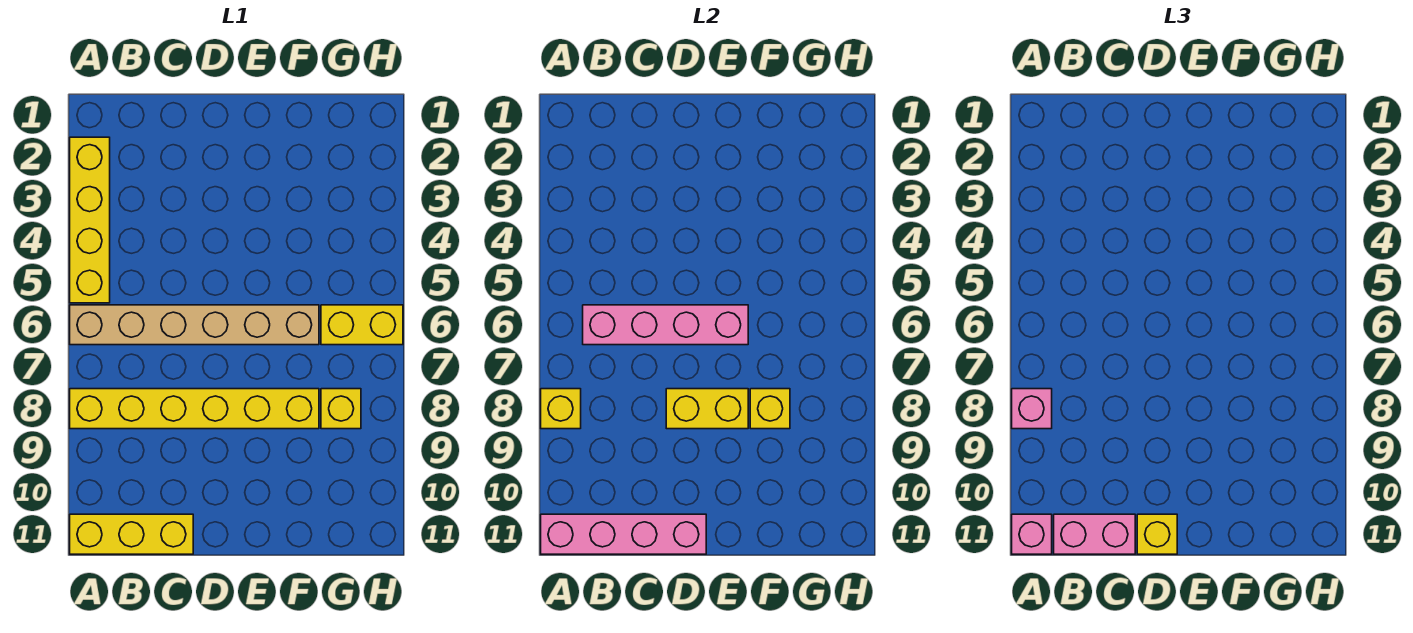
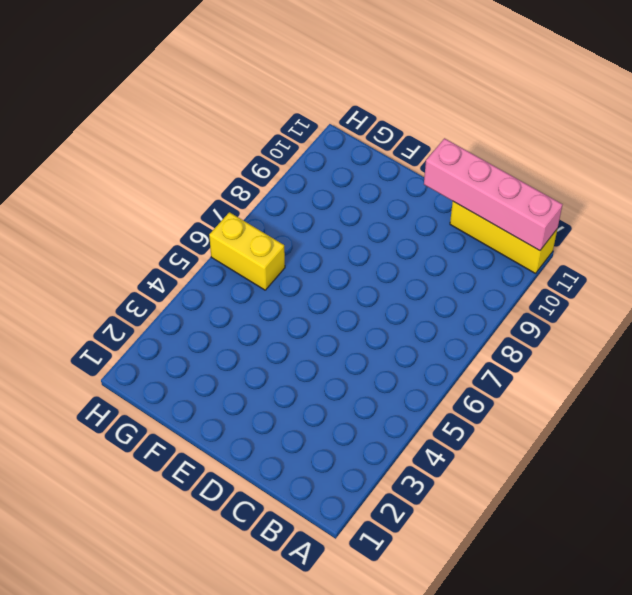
none -> yellow 1x4 brick [70,137,110,303]
none -> tan 1x6 brick [70,305,319,345]
none -> yellow 1x6 brick [70,389,319,429]

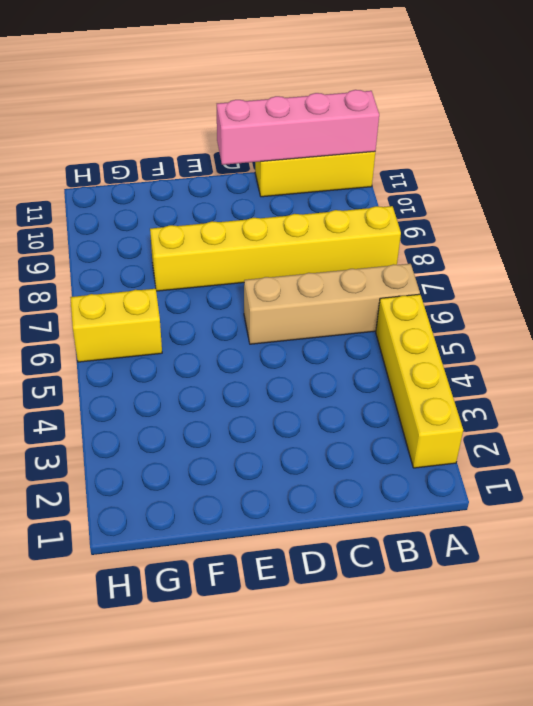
tan 1x4 brick [244,264,420,344] -> tan 1x6 brick [70,305,319,345]
none -> yellow 1x1 brick [321,389,361,429]
none -> yellow 1x1 brick [541,389,581,429]
none -> pink 1x4 brick [583,305,748,345]

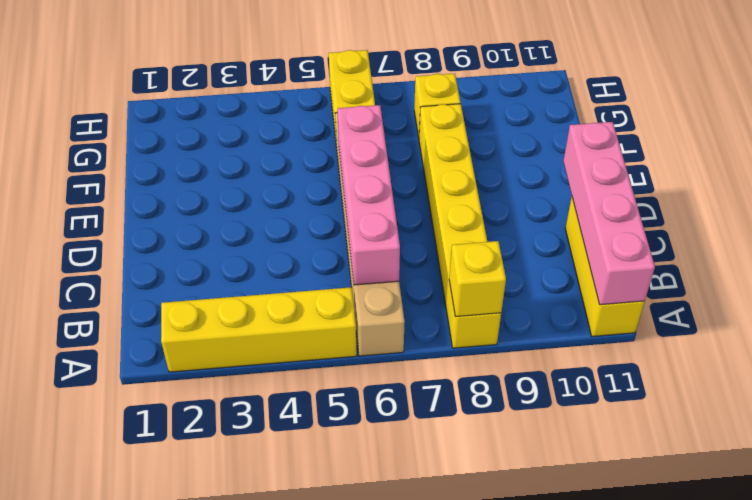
none -> yellow 1x2 brick [666,389,748,429]
none -> yellow 1x1 brick [750,389,790,429]
none -> pink 1x1 brick [1012,389,1052,429]

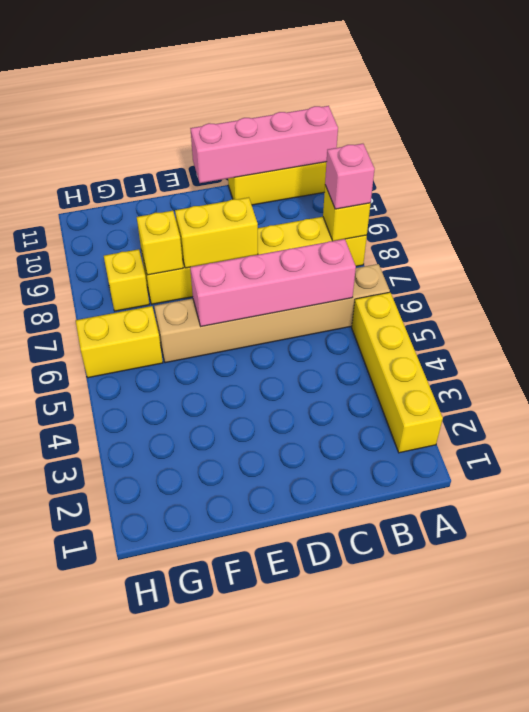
none -> pink 1x1 brick [1012,514,1052,554]
none -> pink 1x2 brick [1054,514,1135,554]
none -> yellow 1x1 brick [1137,514,1177,554]

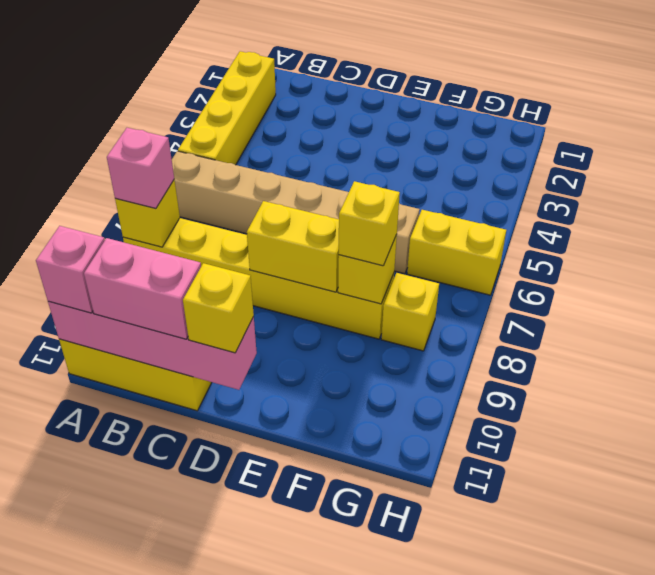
yellow 1x1 brick [339,181,400,266] -> none
none -> pink 1x4 brick [583,305,748,345]

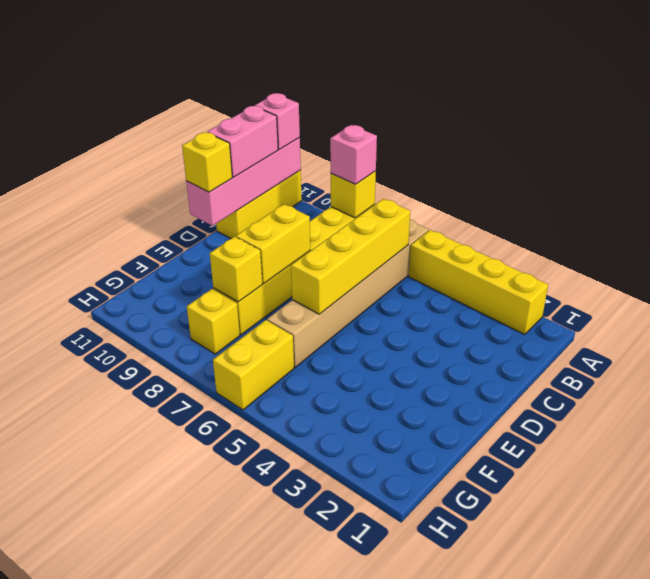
yellow 1x4 brick [291,199,410,314] -> pink 1x4 brick [583,305,748,345]

